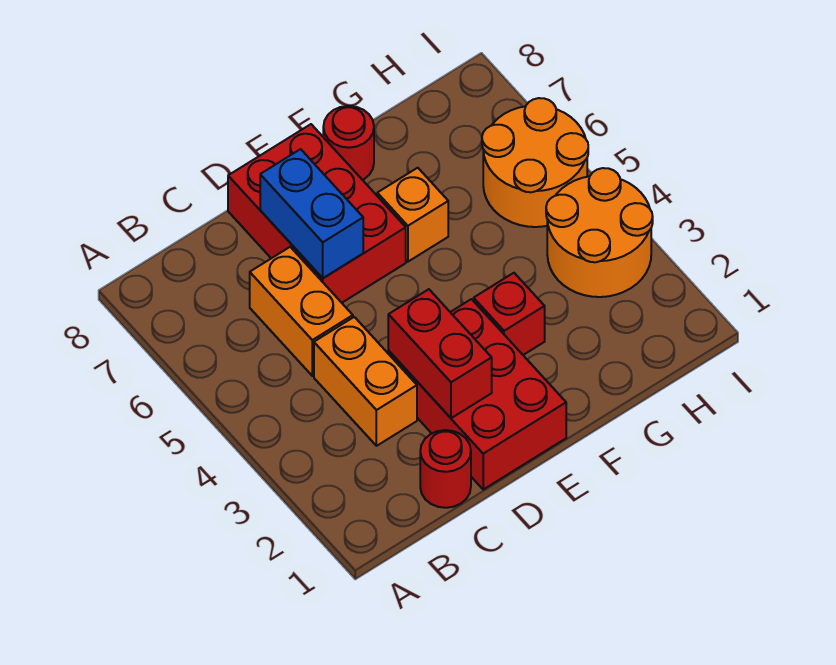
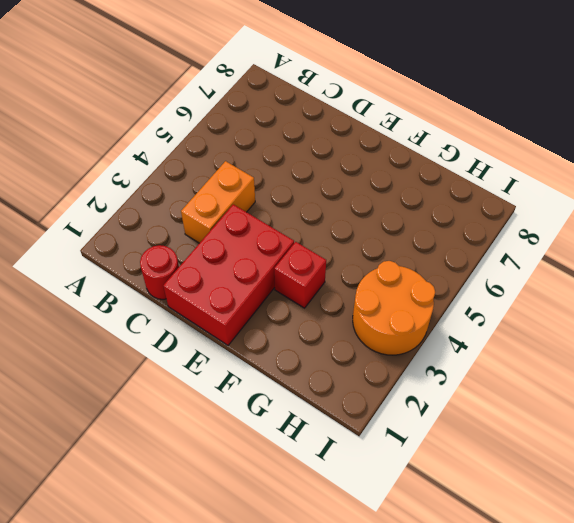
none -> orange 1x2 brick [250,247,353,376]
none -> red 2x3 brick [228,124,406,303]
none -> orange 1x1 brick [377,168,448,262]

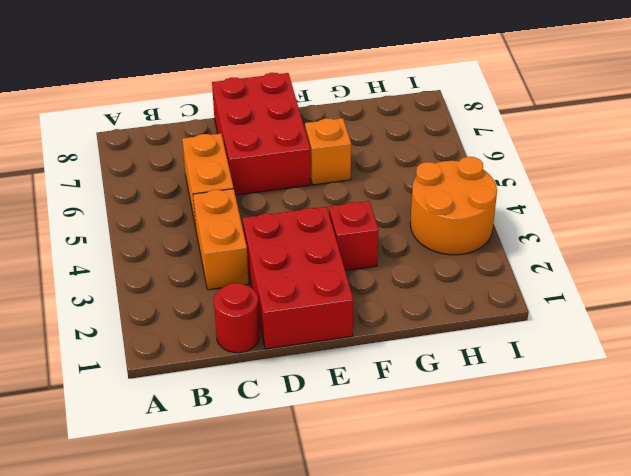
none -> red 1x1 round brick [323,106,374,180]
none -> orange 2x2 round brick [482,98,588,227]
none -> red 1x2 brick [388,289,492,418]

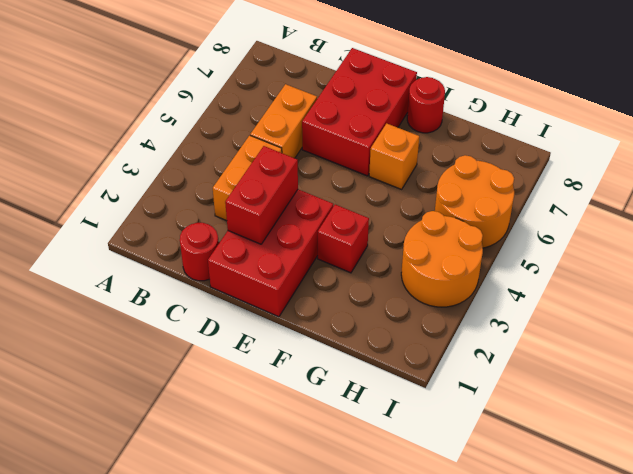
none -> blue 1x2 brick [260,149,363,278]

